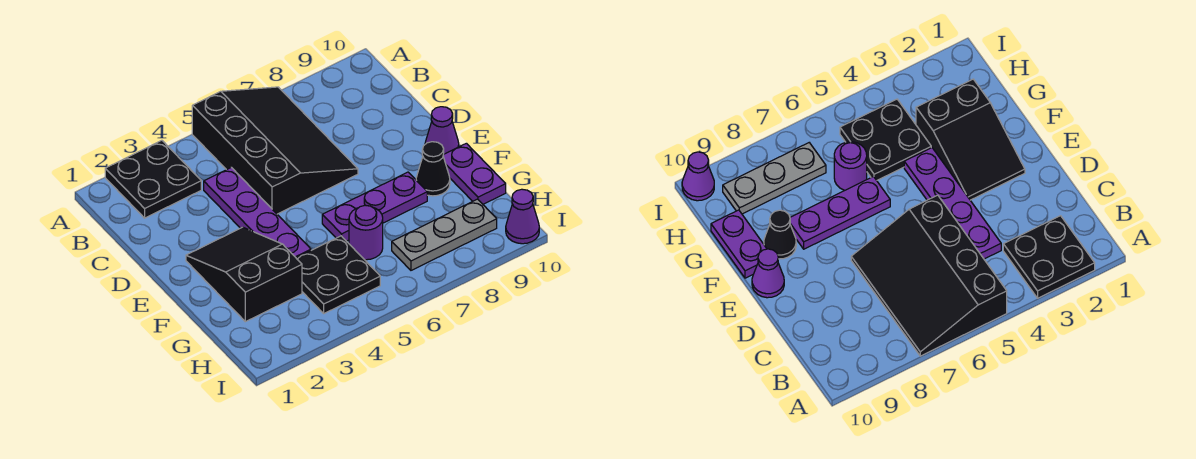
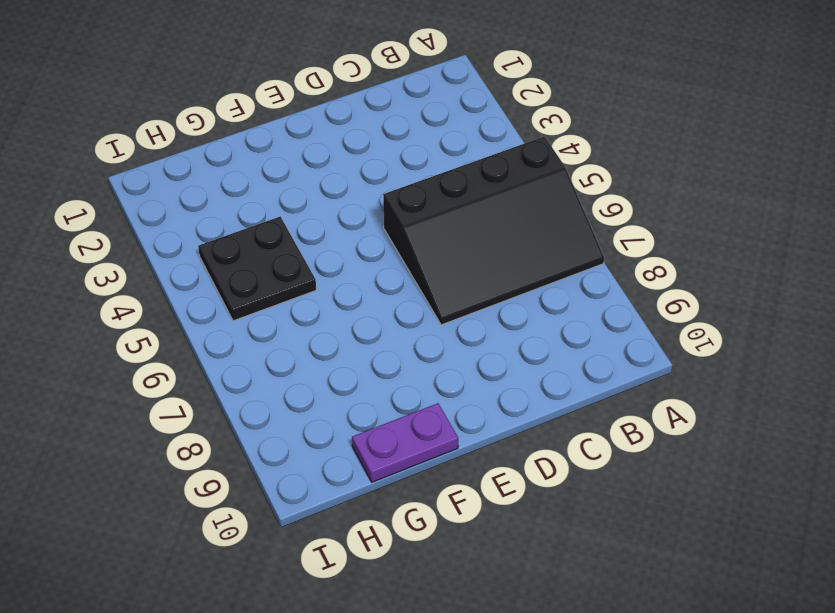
none -> black 2x2 plate [105,140,201,218]
none -> purple 1x4 plate [204,167,311,258]
none -> black 2x3 slope [186,227,302,322]

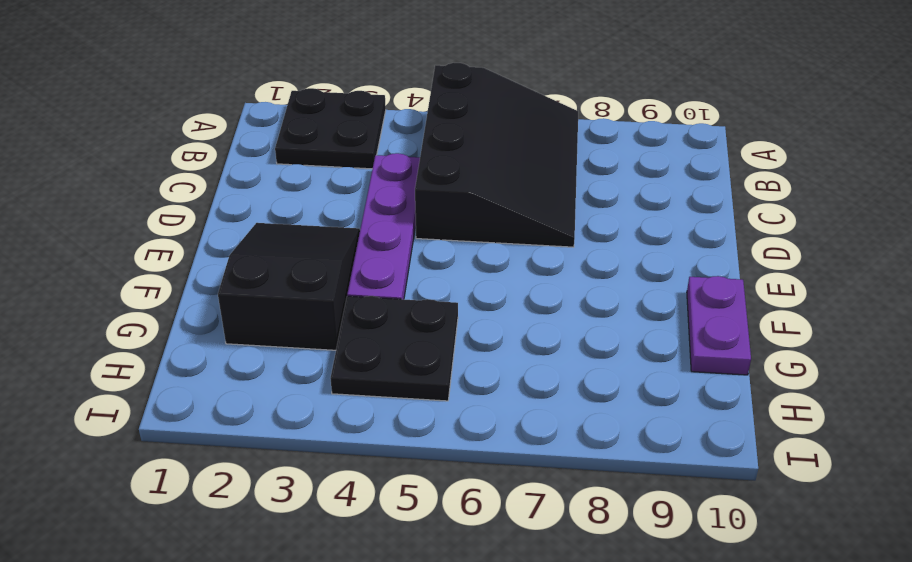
none -> purple 1x1 cone [425,107,459,154]
none -> purple 1x3 plate [322,172,427,241]
none -> black 1x1 cone [416,142,450,196]

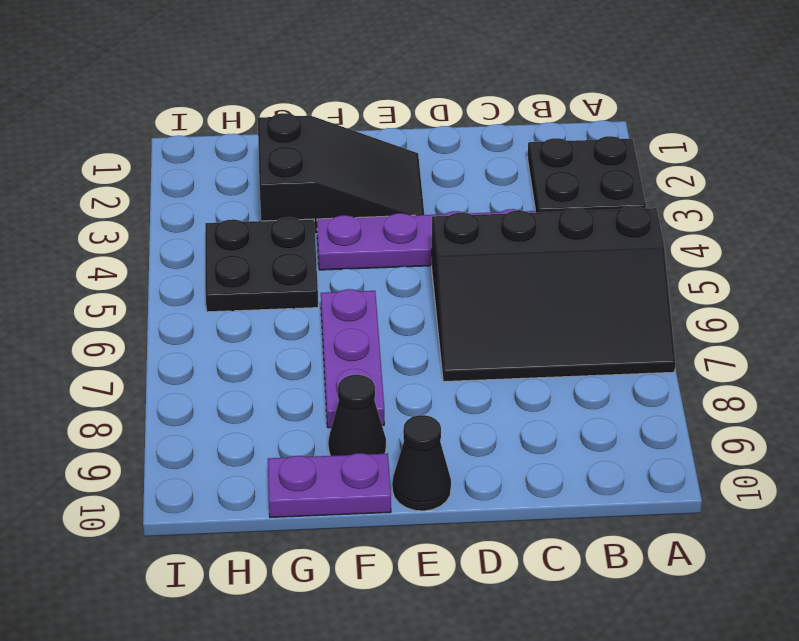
black 1x1 cone [392,415,451,511] -> purple 1x1 cone [425,107,459,154]
none -> purple 1x1 round brick [349,205,383,260]
none -> grey 1x3 plate [392,199,497,270]
none -> purple 1x1 cone [506,189,539,244]

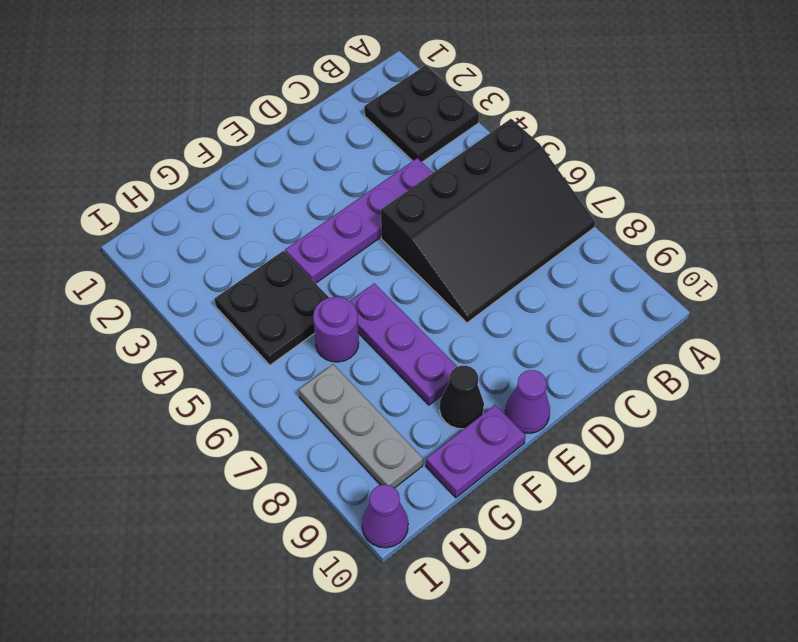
none -> black 2x3 slope [186,227,302,322]

